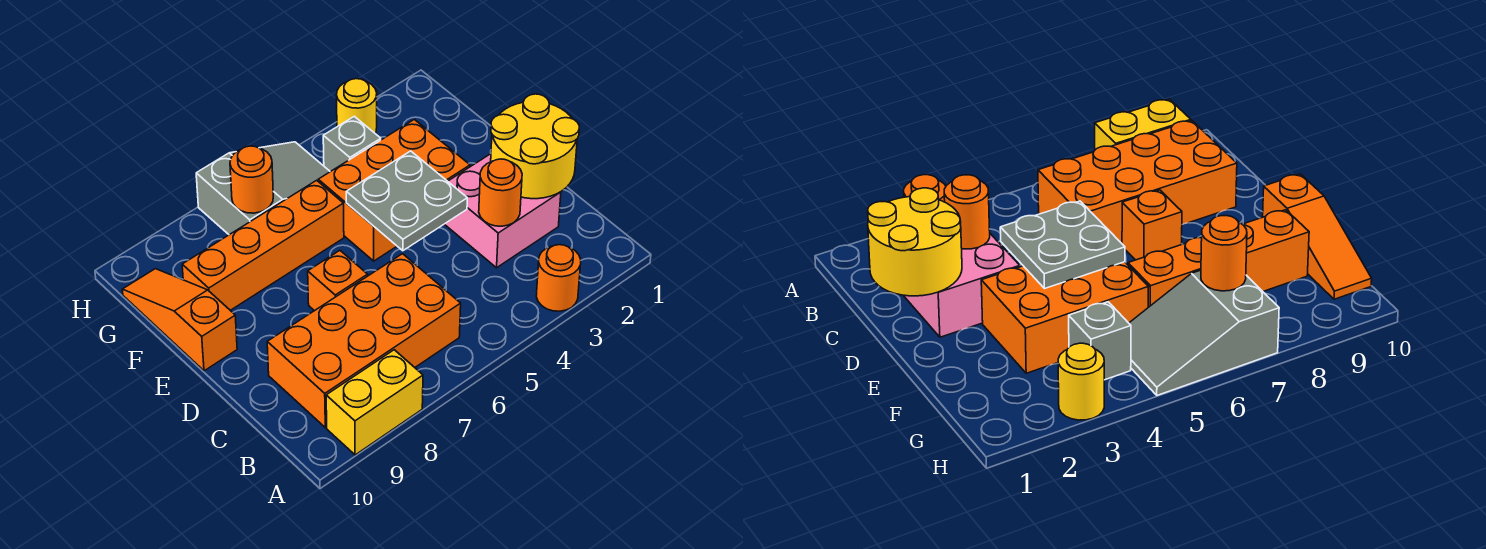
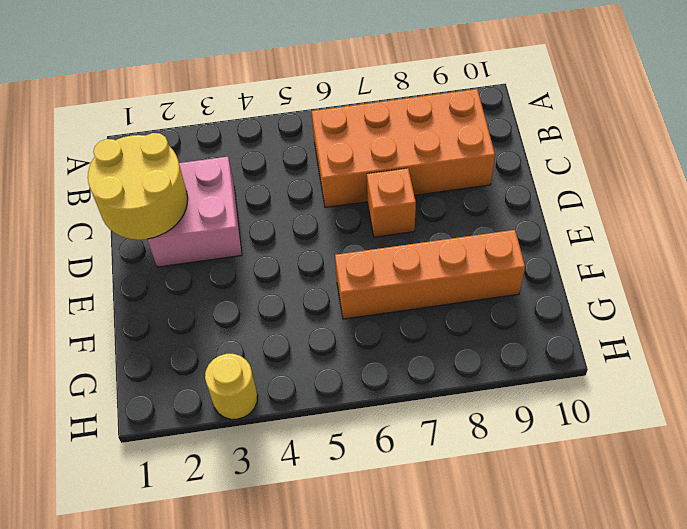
none -> orange 1x1 round brick [536,245,581,311]
none -> yellow 1x2 brick [326,350,423,455]
none -> orange 2x3 brick [318,119,470,261]

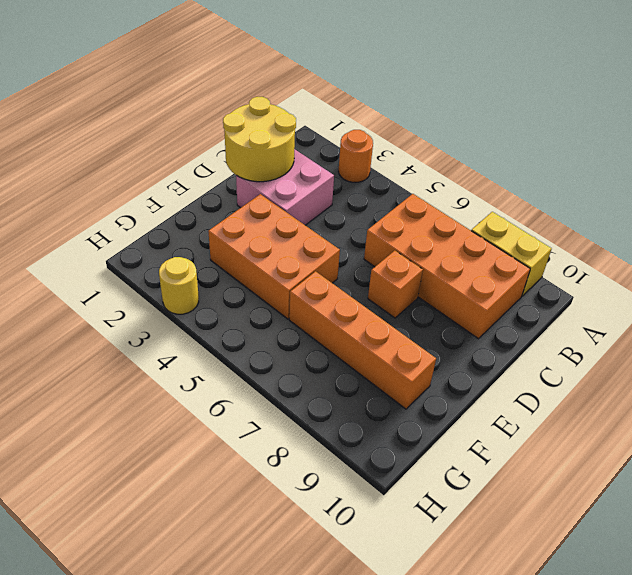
none -> orange 1x3 slope [122,269,237,371]
none -> grey 1x1 brick [323,116,381,172]
none -> grey 2x3 slope [196,142,330,235]

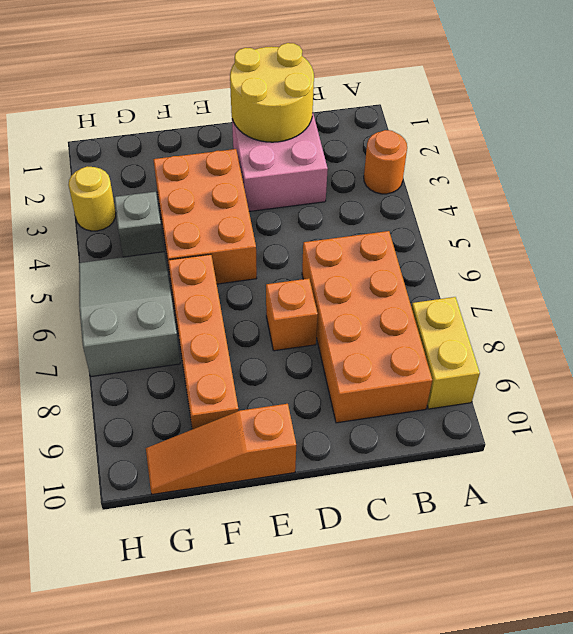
none -> orange 1x1 round brick [479,159,522,226]
none -> grey 2x2 plate [346,151,467,251]
none -> orange 1x1 round brick [230,146,273,213]

